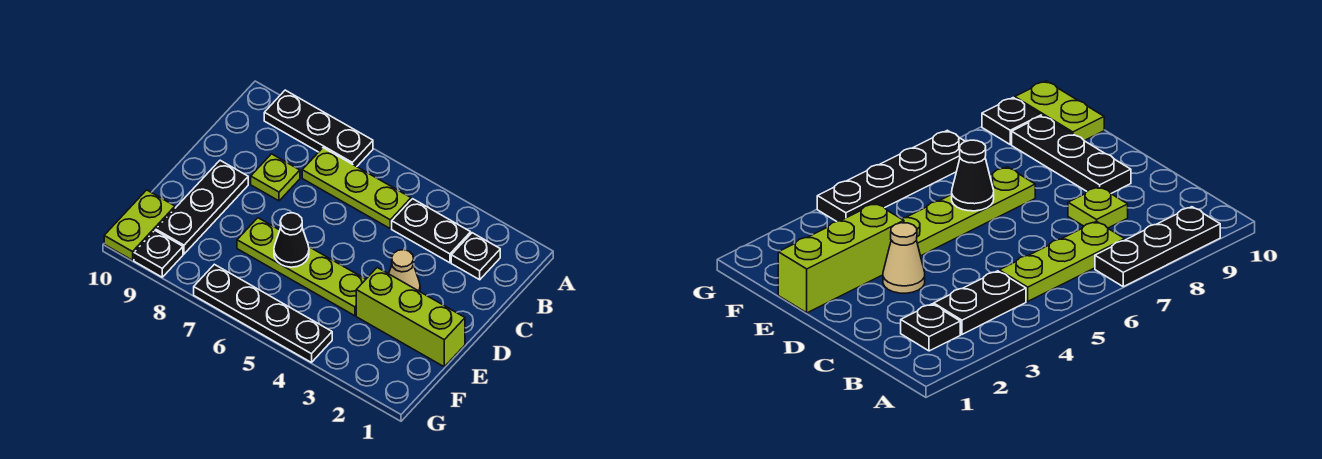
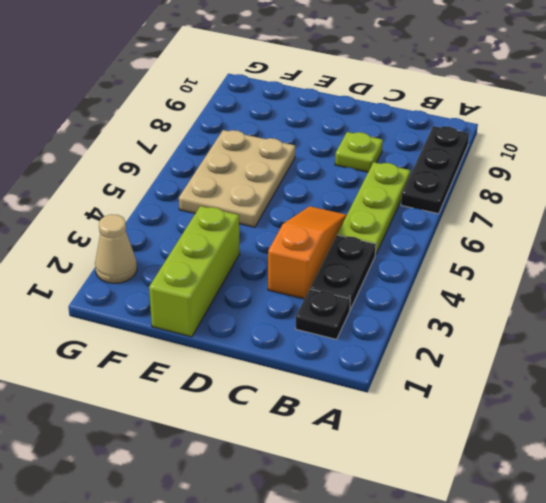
orange 1x3 slope [268,206,346,299] -> none
tan 2x3 plate [179,130,295,227] -> lime 1x4 plate [237,218,366,316]
tan 1x1 cone [95,214,137,283] -> tan 1x1 cone moved to [389,250,420,292]
none -> black 1x3 plate [156,160,248,254]
none -> lime 1x2 plate [104,190,175,260]
none -> black 1x4 plate [194,264,332,363]

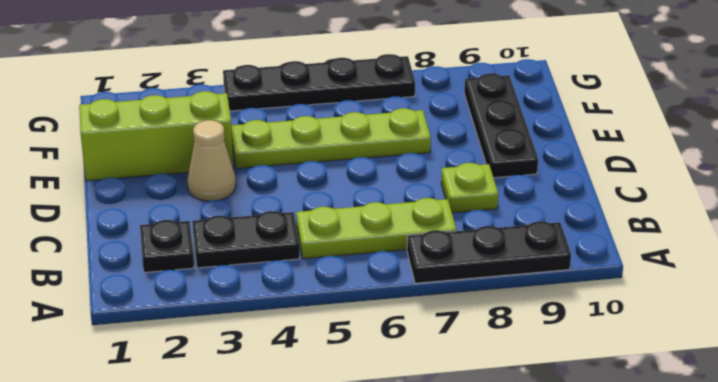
none -> lime 1x2 plate [104,190,175,260]
none -> black 1x1 plate [134,230,183,277]
none -> black 1x1 cone [274,213,309,267]

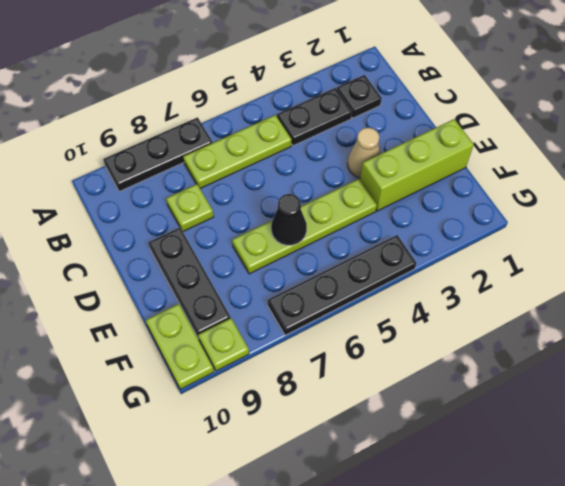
lime 1x1 plate [198,318,249,371] -> black 1x1 plate [134,230,183,277]

